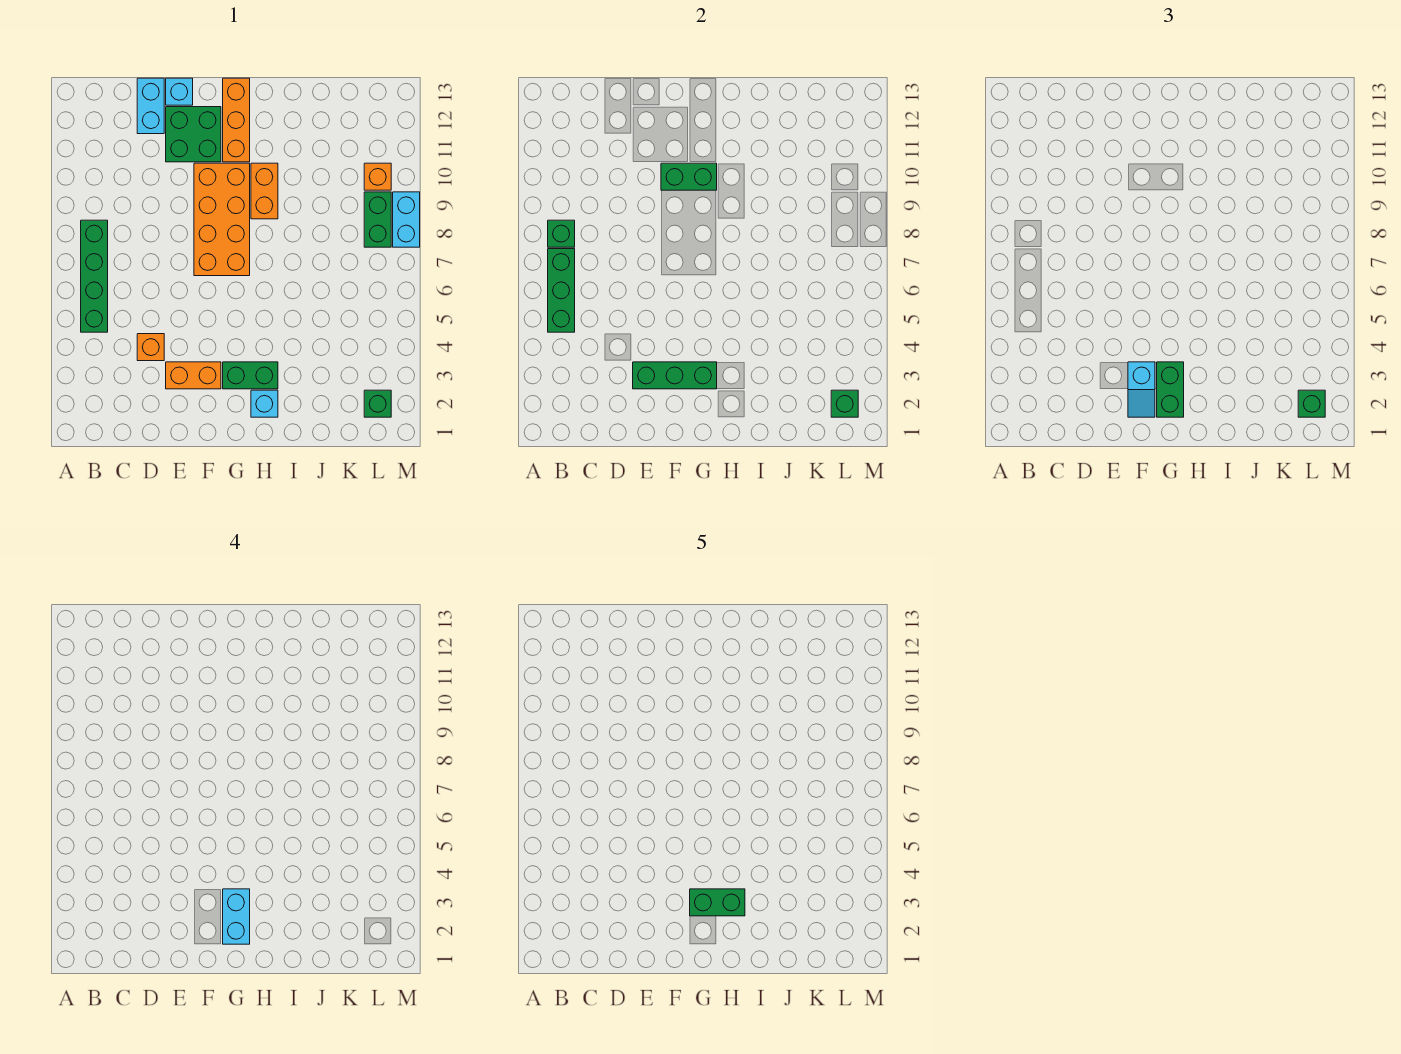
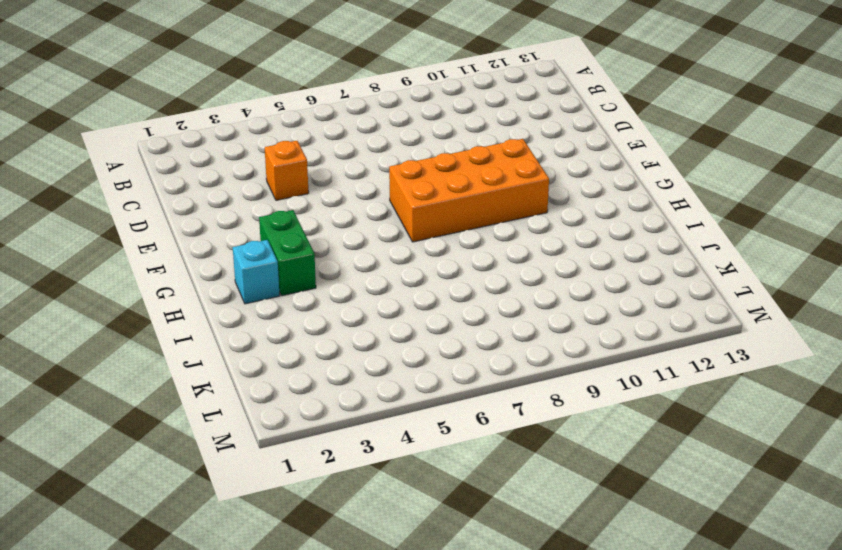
none -> green 1x4 brick [81,220,108,332]
none -> cyan 1x2 brick [137,78,164,134]
none -> orange 1x2 brick [166,362,221,389]

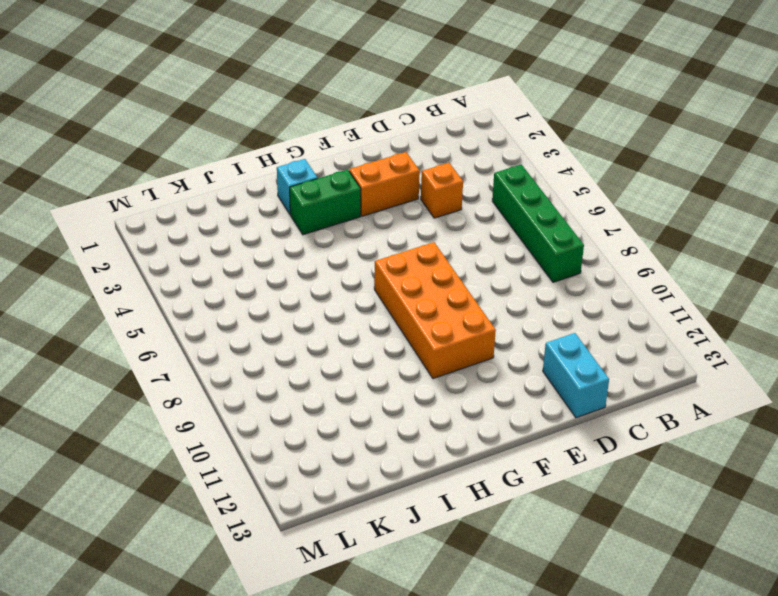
none -> green 2x2 brick [166,107,221,162]
none -> cyan 1x1 brick [166,78,193,105]
none -> orange 1x3 brick [223,78,250,162]

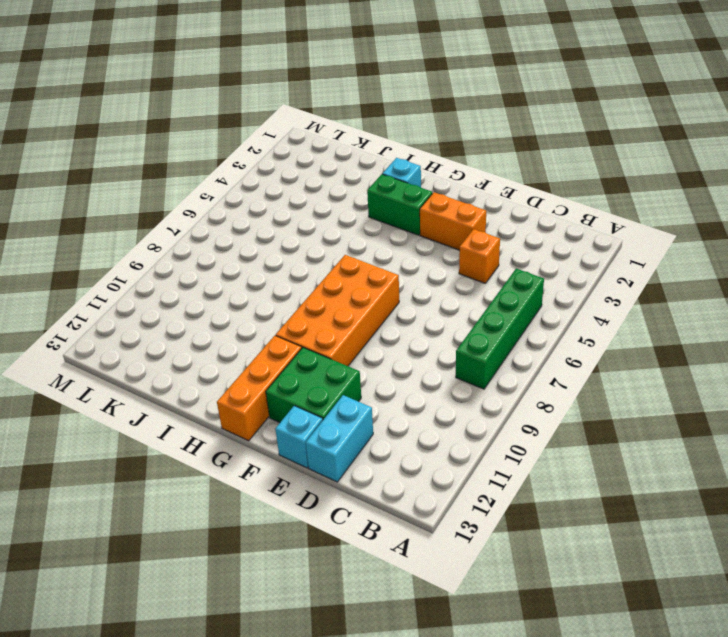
none -> orange 1x2 brick [251,163,278,219]
none -> green 1x1 brick [364,390,391,417]
none -> green 1x2 brick [364,192,391,247]

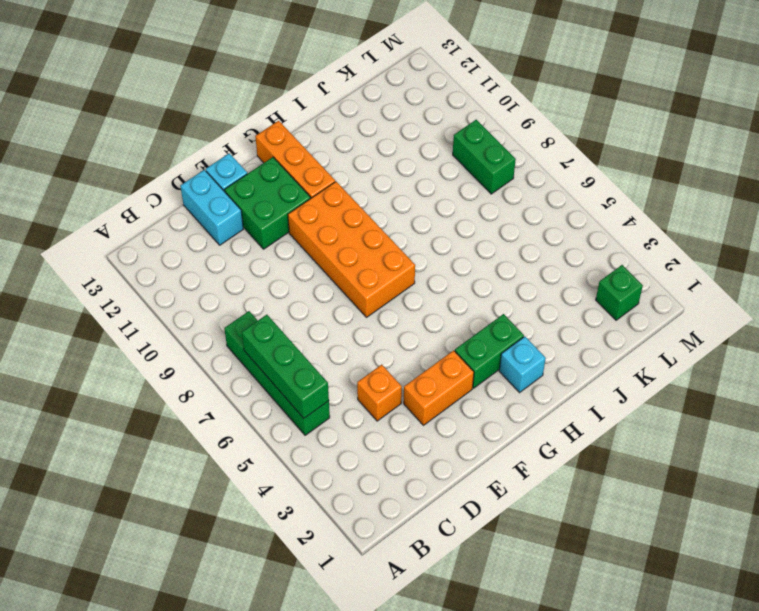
none -> orange 1x2 brick [251,163,278,219]
none -> orange 1x1 brick [364,163,391,190]
none -> cyan 1x2 brick [393,192,420,247]

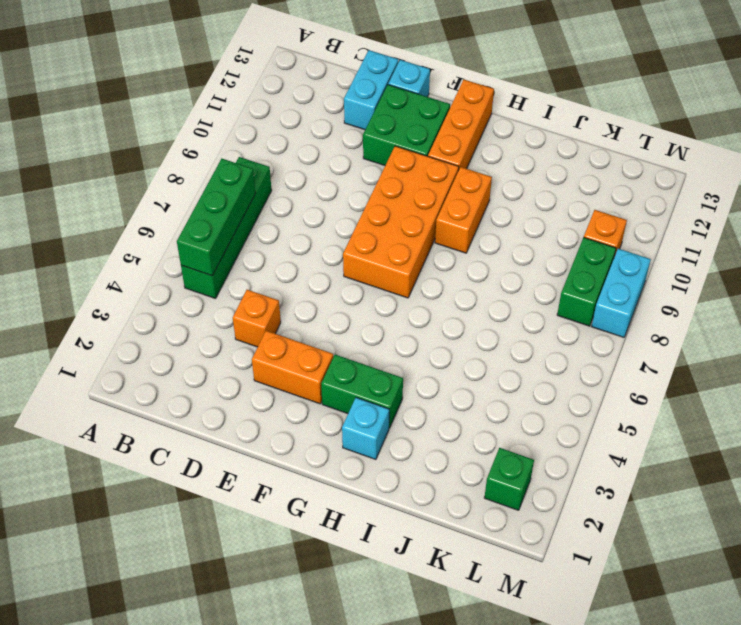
none -> green 1x1 brick [548,220,575,247]
none -> green 1x3 brick [633,362,717,389]
none -> green 1x2 brick [661,163,717,190]

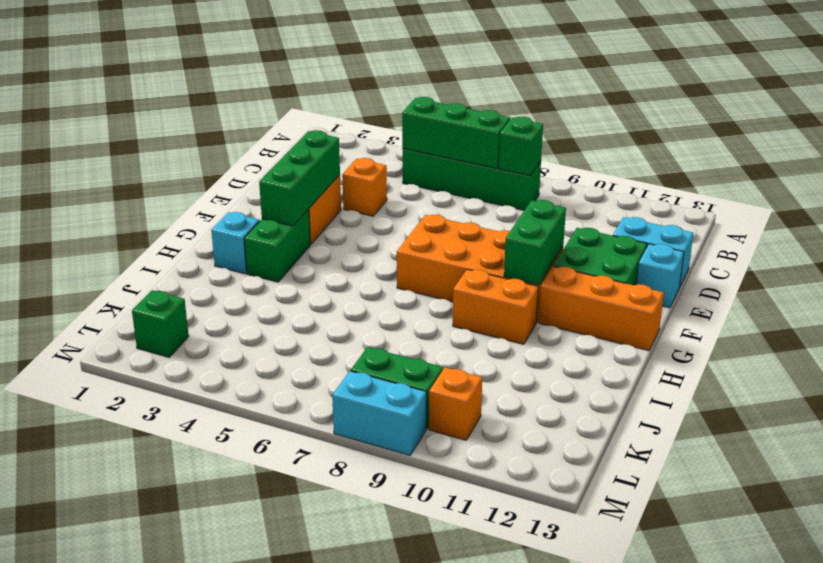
none -> green 1x1 brick [831,390,858,417]
none -> cyan 1x2 slope [1128,362,1155,417]
none -> green 1x2 brick [1157,362,1184,417]

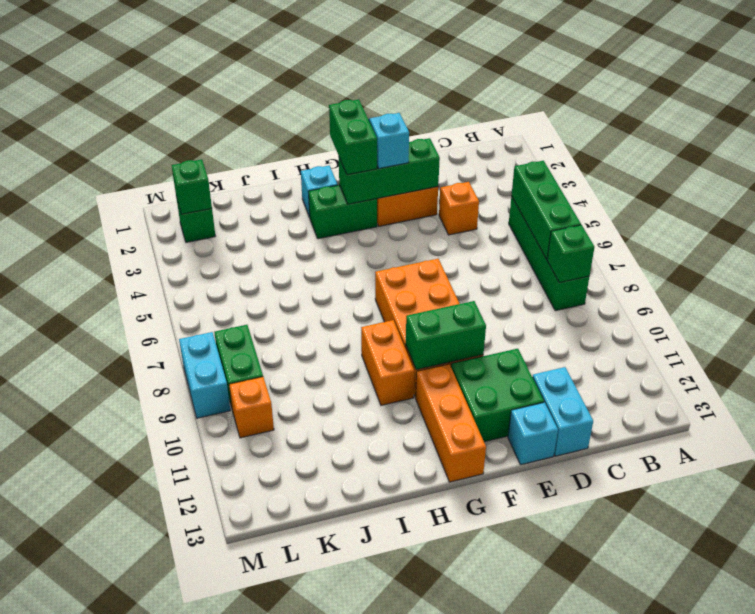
none -> green 1x1 brick [1298,390,1325,417]
none -> cyan 1x2 brick [223,889,250,944]
none -> green 1x2 brick [690,889,745,916]

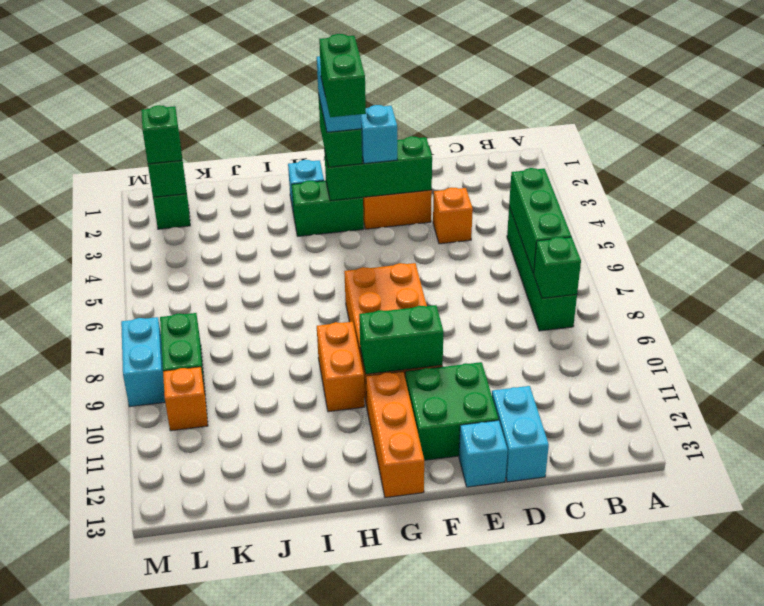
green 1x2 brick [319,34,366,117] -> green 1x2 brick turned to [690,889,745,916]

